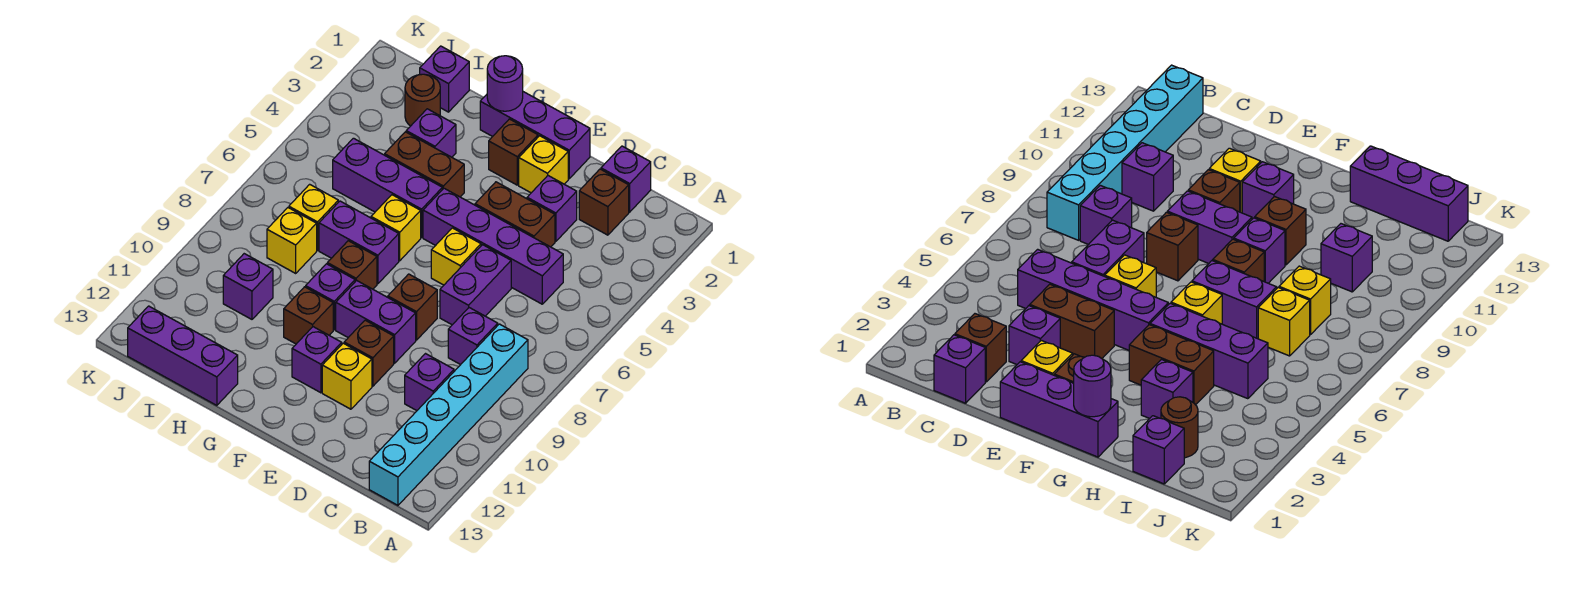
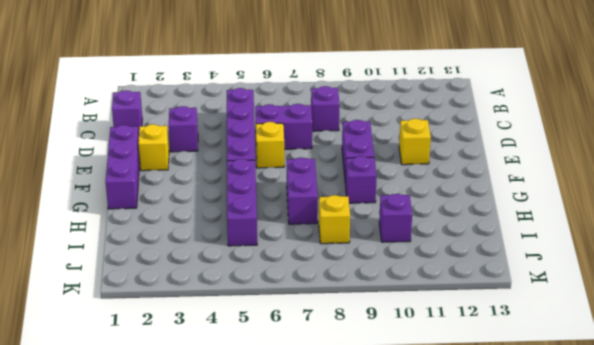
none -> cyan 1x6 brick [369,324,528,505]
none -> brown 1x1 brick [579,169,629,235]
none -> purple 1x1 brick [405,354,454,411]
none -> brown 1x2 brick [475,182,555,247]

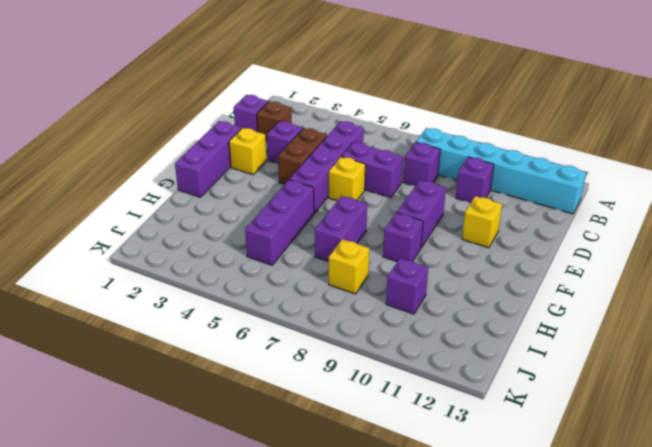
none -> brown 1x1 brick [388,274,437,340]
none -> brown 1x1 brick [344,320,394,386]
none -> brown 1x1 brick [489,119,538,185]
none -> purple 1x1 brick [292,327,342,393]

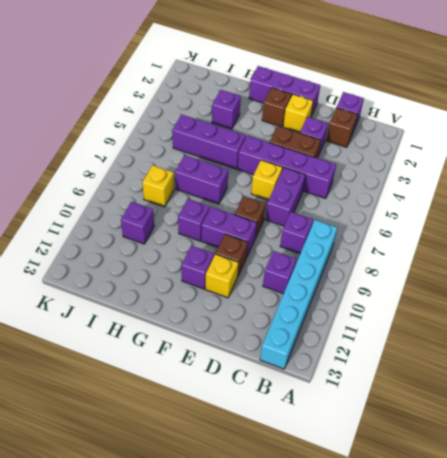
none -> brown 1x2 brick [385,132,464,197]
none -> yellow 1x1 brick [371,195,421,261]
none -> brown 1x1 brick [327,241,377,289]
none -> brown 1x1 brick [284,287,333,344]

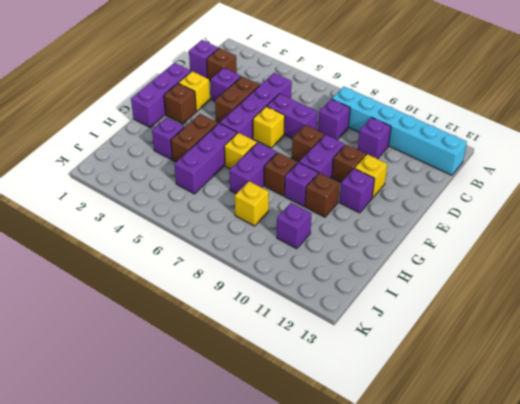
none -> purple 1x3 brick [128,306,238,405]
none -> purple 1x1 brick [420,46,469,112]
none -> brown 1x1 round brick [405,74,440,126]
none -> yellow 1x1 brick [289,184,338,250]

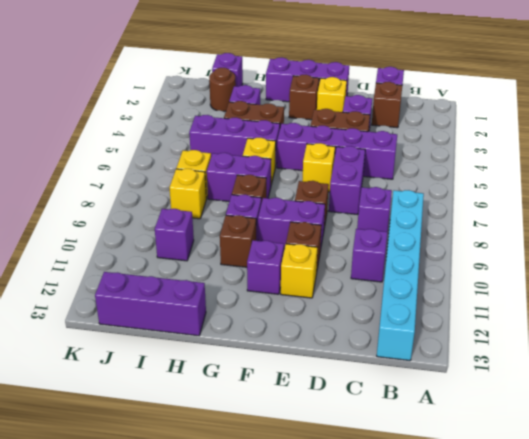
none -> purple 1x1 round brick [487,56,523,111]

